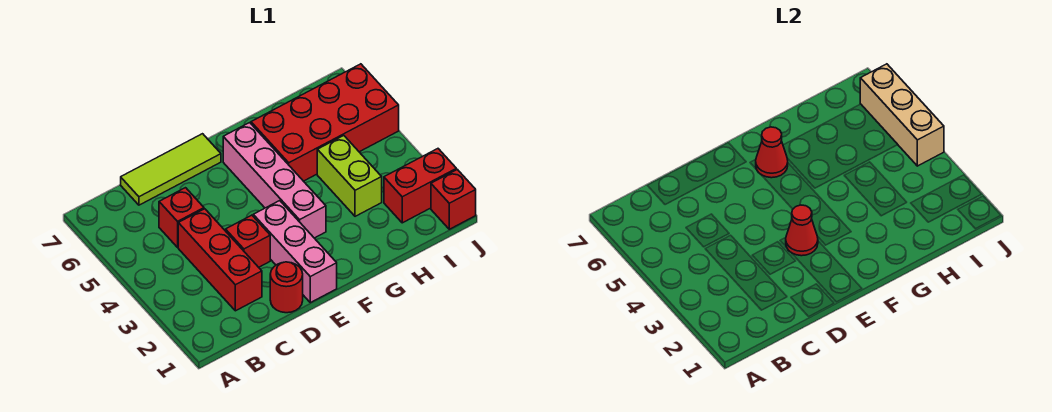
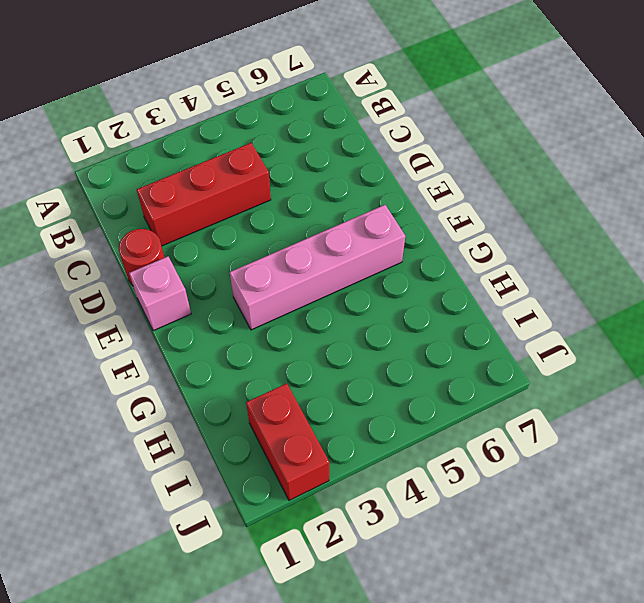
pink 1x1 brick [129,256,191,331] -> pink 1x3 brick [253,201,337,303]
none -> red 1x1 brick [159,188,204,247]
none -> lime 1x3 tile [121,134,221,205]
none -> red 1x1 brick [226,215,270,267]

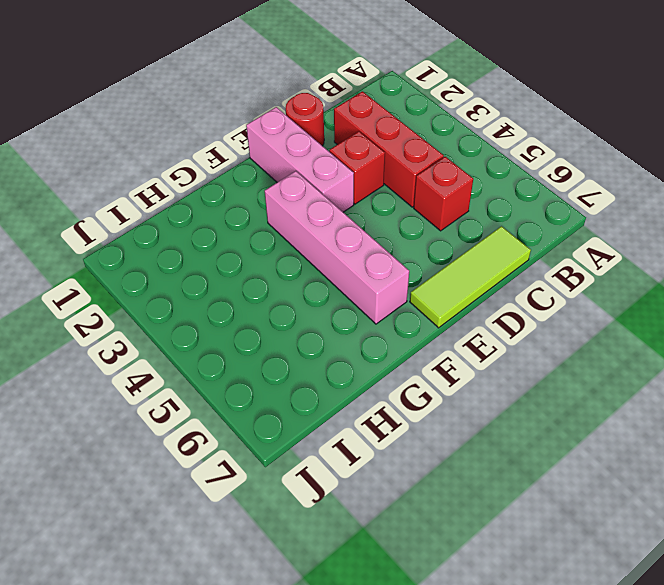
none -> red 2x4 brick [251,64,399,181]
none -> lime 1x2 brick [317,136,382,216]
none -> red 1x2 brick [384,149,456,223]

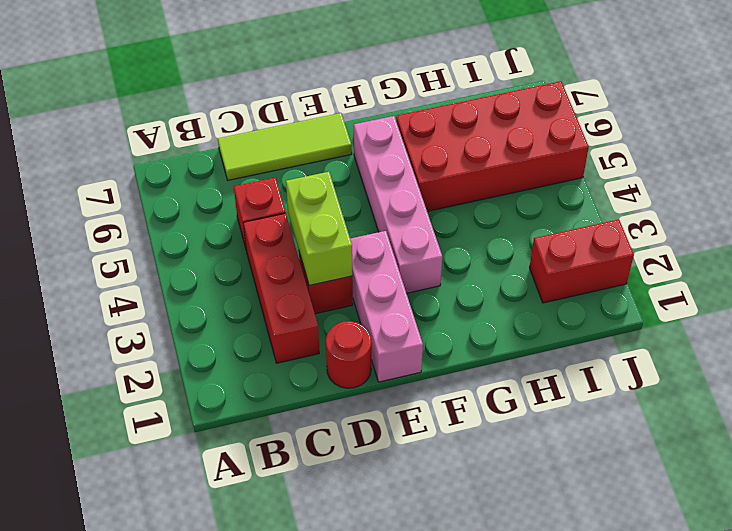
lime 1x2 brick [286,172,352,286] -> lime 1x2 brick moved to [317,136,382,216]
none -> red 1x1 brick [431,169,476,229]
none -> red 1x1 cone [786,205,818,256]
none -> red 1x1 cone [756,127,788,178]

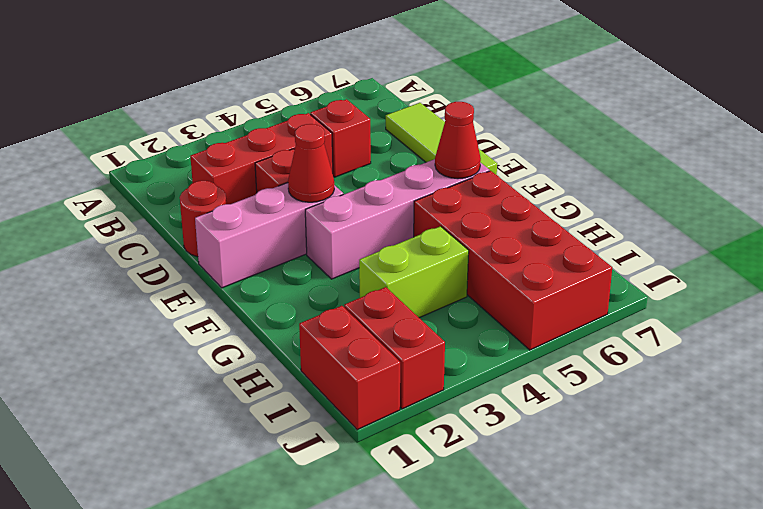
red 1x2 brick [299,306,400,430] -> red 1x1 brick [431,169,476,229]
none -> tan 1x3 brick [860,64,944,166]

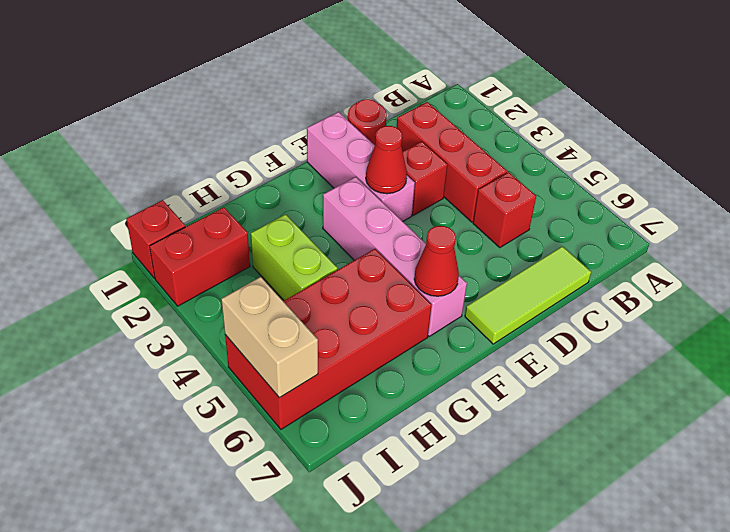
tan 1x2 brick [221,277,318,398] -> tan 1x3 brick [860,64,944,166]

